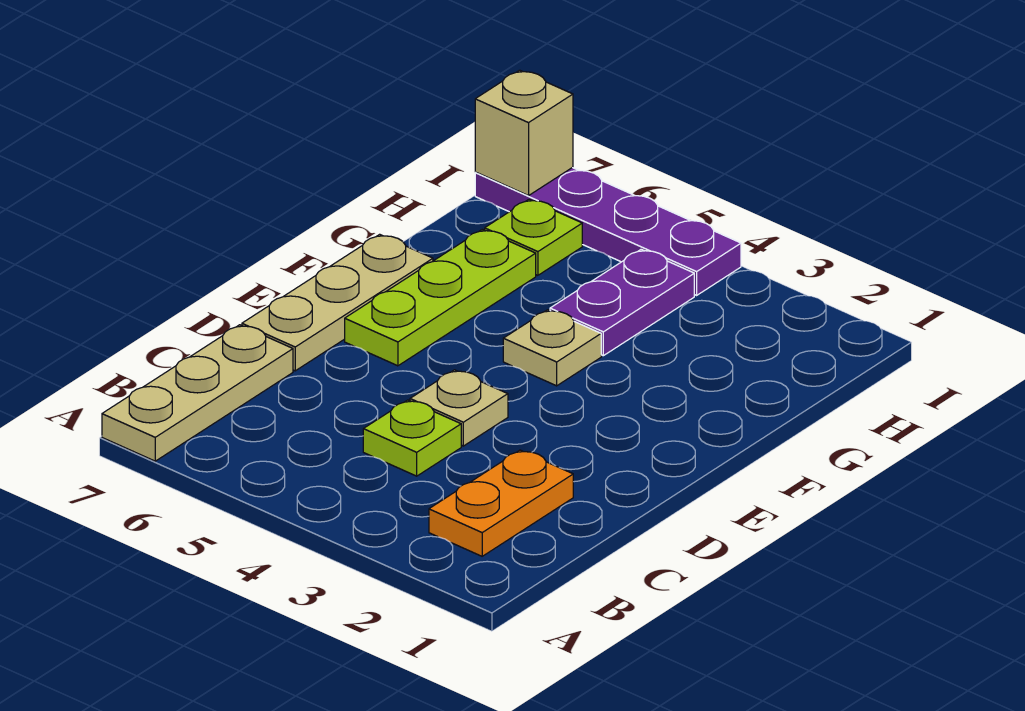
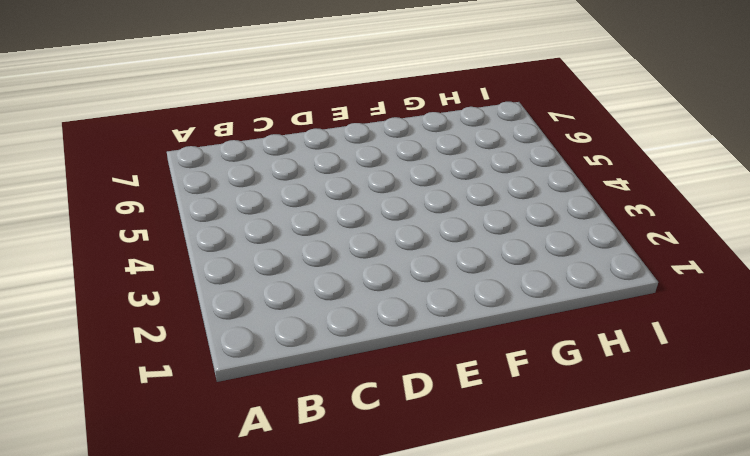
none -> tan 1x3 plate [102,325,293,461]
none -> orange 1x2 plate [429,450,573,556]

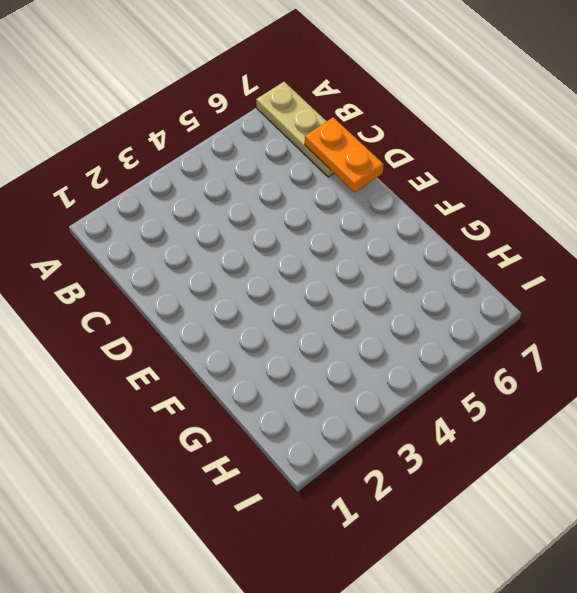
orange 1x2 plate [305,117,384,192] -> orange 1x2 plate moved to [429,450,573,556]
none -> lime 1x1 plate [363,400,461,476]
none -> tan 1x1 plate [410,370,508,446]

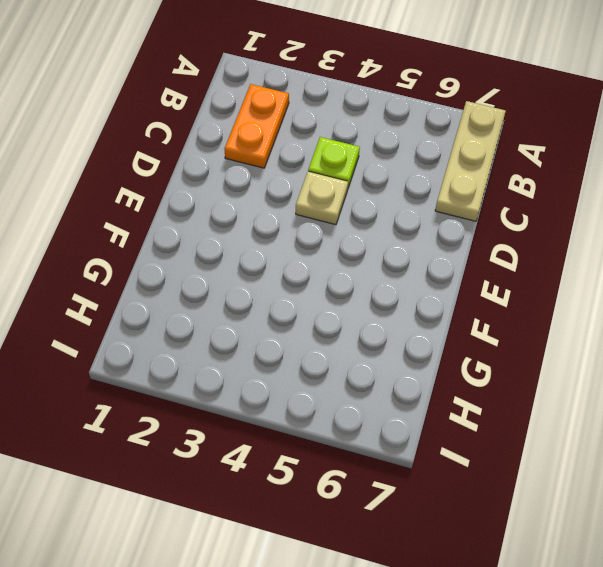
none -> tan 1x3 plate [242,234,433,371]
none -> lime 1x3 plate [345,229,536,366]

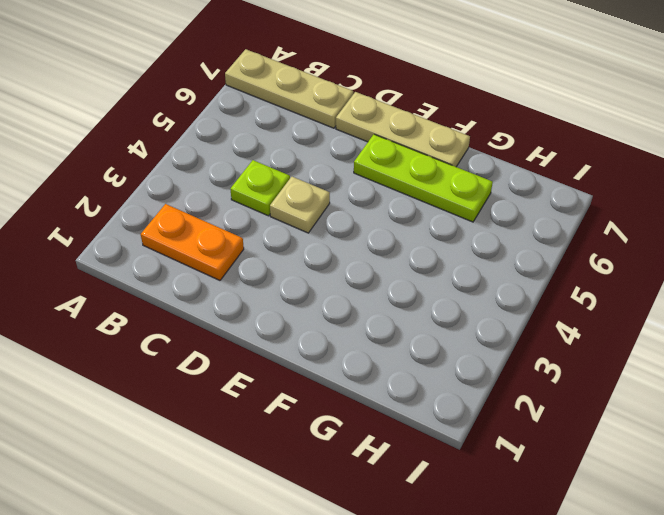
none -> tan 1x1 plate [503,310,601,386]
none -> purple 1x2 plate [550,249,694,356]

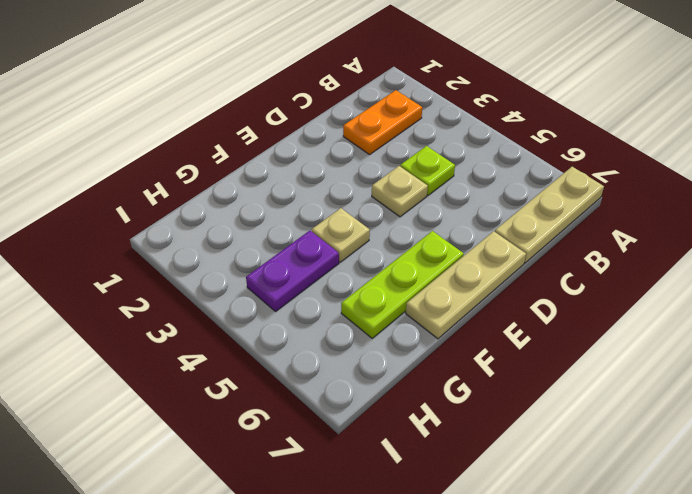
none -> lime 1x1 plate [485,199,582,275]
none -> purple 1x4 plate [475,168,741,295]

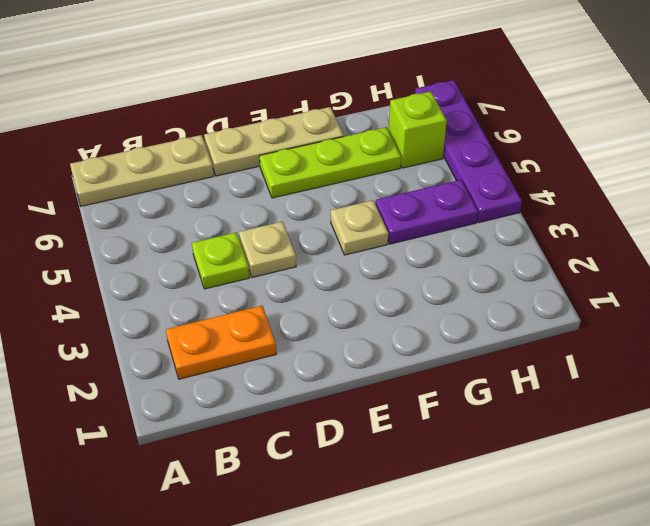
lime 1x1 brick [389,91,447,168] -> lime 1x1 plate [485,199,582,275]
none -> tan 1x1 brick [475,70,573,196]

